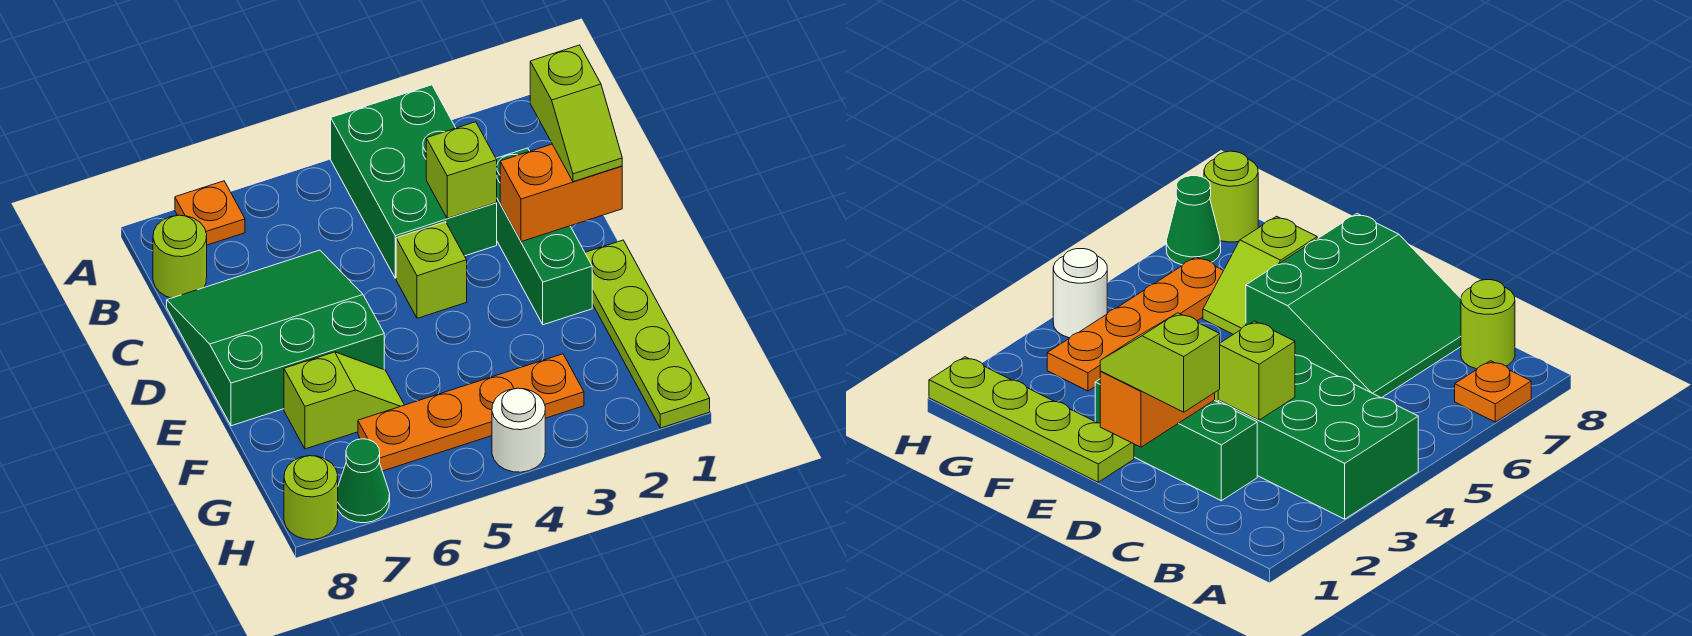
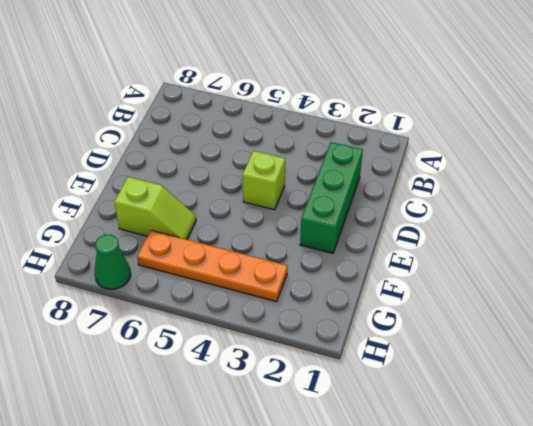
none -> green 2x3 brick [331,85,497,278]
none -> orange 1x1 plate [175,181,245,245]
none -> lime 1x1 round brick [153,215,207,298]

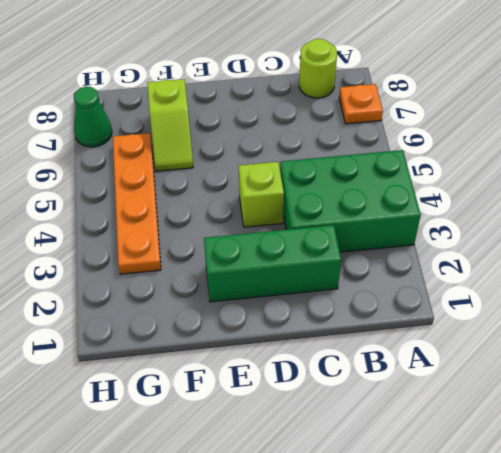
none -> green 3x3 slope [167,250,384,426]
none -> lime 1x4 plate [585,240,710,428]
none -> white 1x1 round brick [492,388,545,472]

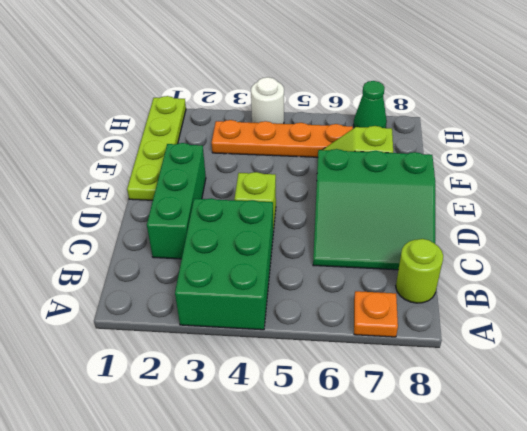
none -> lime 1x1 round brick [284,456,338,540]
none -> lime 1x1 brick [426,122,497,218]
none -> orange 1x2 brick [500,144,622,242]

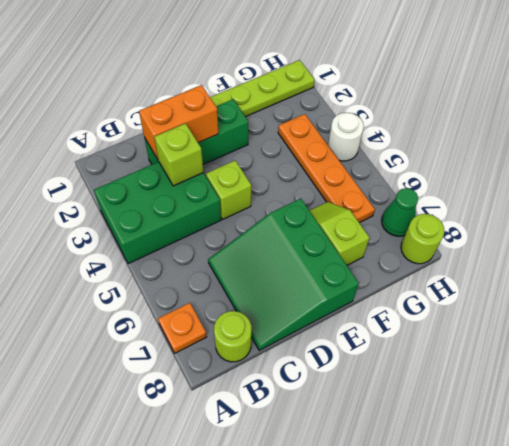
orange 1x2 brick [139,85,218,159] -> orange 1x2 brick turned to [500,144,622,242]
none -> lime 1x2 slope [530,45,622,182]

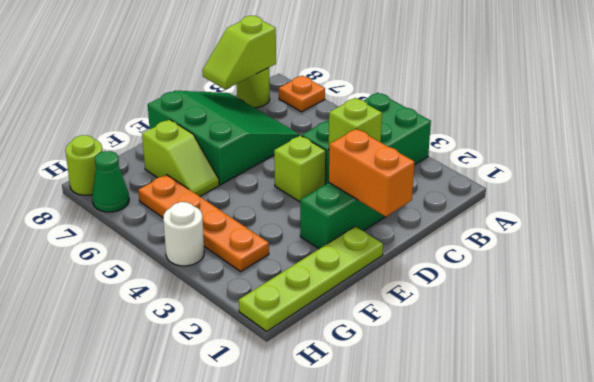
lime 1x2 slope [202,16,276,89] -> lime 1x2 slope moved to [530,45,622,182]

